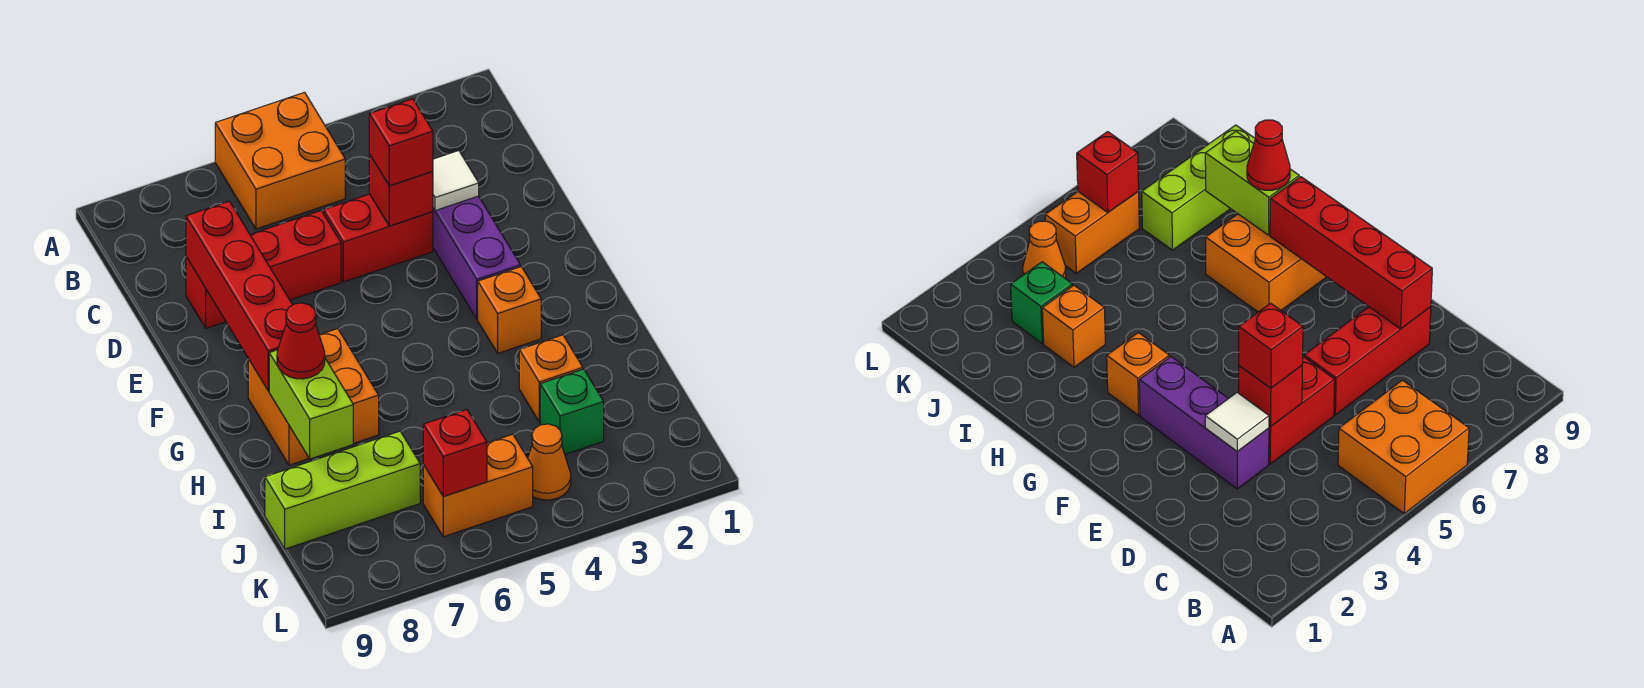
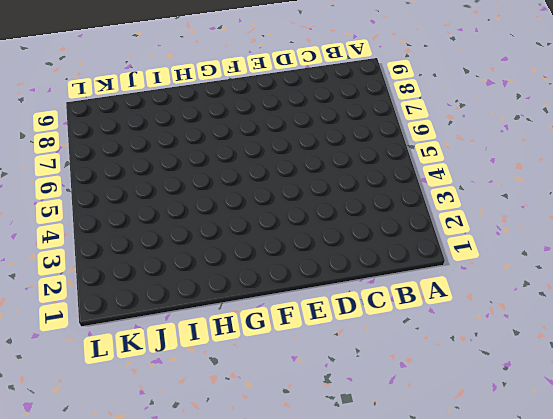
none -> orange 2x2 brick [215,92,345,229]
none -> purple 1x3 brick [433,196,520,319]
none -> red 1x2 brick [324,194,433,282]

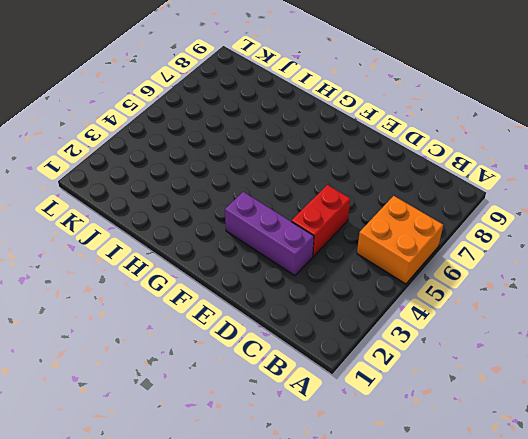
none -> red 1x3 brick [186,211,341,328]
none -> orange 1x1 brick [478,267,541,353]
none -> orange 2x2 brick [248,329,379,465]

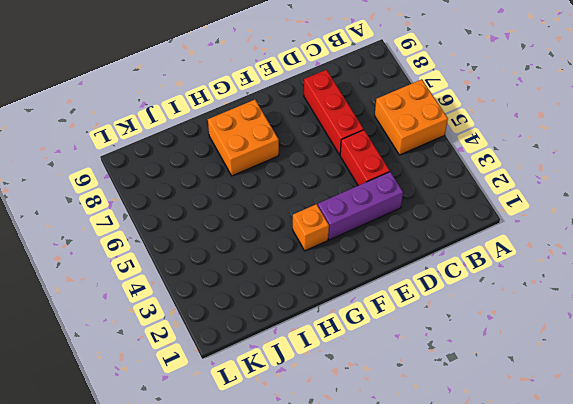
none -> orange 1x1 brick [519,335,583,422]
none -> green 1x1 brick [540,369,604,454]
none -> lime 1x3 brick [265,431,420,549]

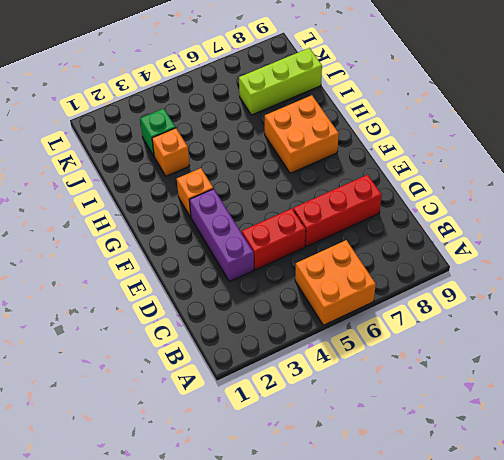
none -> orange 1x1 cone [528,424,571,500]
none -> orange 1x2 brick [423,434,533,537]
none -> white 1x1 tile [433,151,479,211]

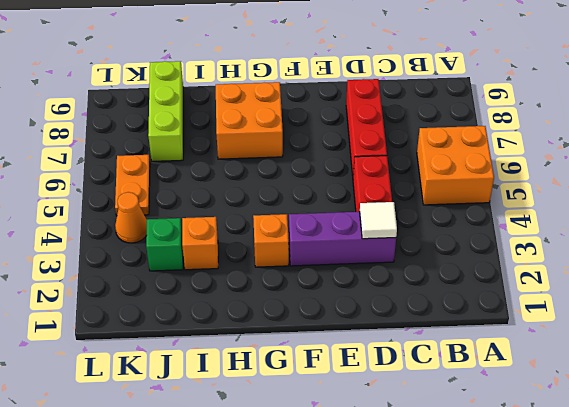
orange 1x2 plate [115,155,150,216] -> orange 1x2 brick [423,434,533,537]
none -> red 1x1 brick [369,154,433,226]
none -> red 1x4 brick [186,201,293,391]
none -> lime 1x2 brick [269,350,353,459]

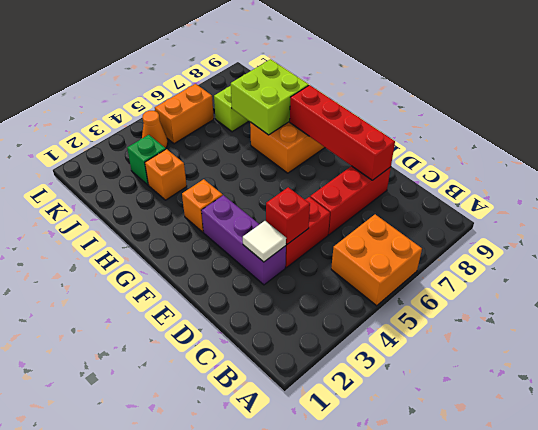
lime 2x2 brick [231,59,309,135] -> lime 1x2 brick [269,350,353,459]
none -> red 1x1 brick [423,410,487,497]
none -> red 1x1 brick [369,99,433,186]
none -> red 1x1 cone [277,303,325,379]

